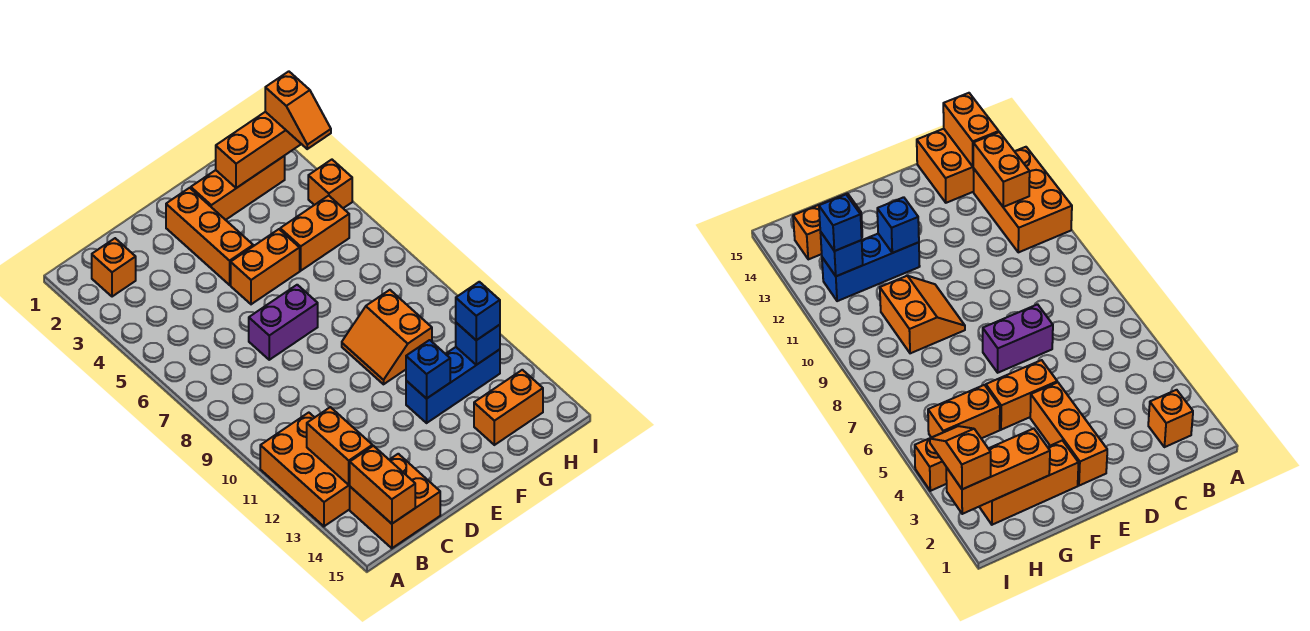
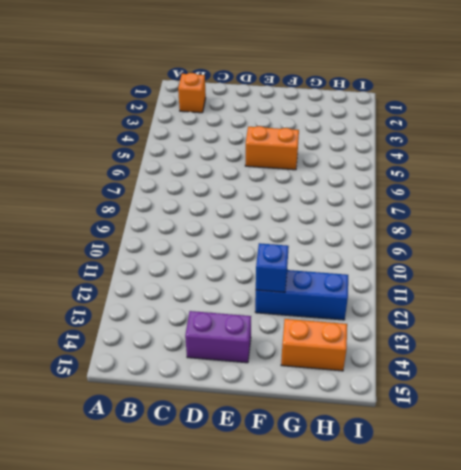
purple 1x2 brick [185,311,251,363] -> purple 1x2 brick moved to [249,285,318,360]
none -> orange 2x3 brick [260,413,350,526]
none -> orange 2x2 brick [350,454,440,548]
none -> orange 1x3 brick [166,188,253,285]

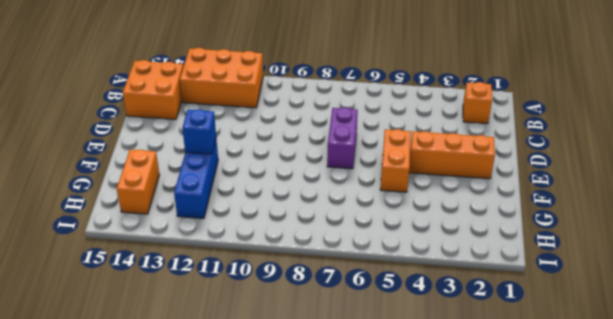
none -> orange 1x3 brick [191,156,285,220]
none -> orange 2x2 slope [342,290,432,384]
none -> orange 1x2 brick [280,196,349,271]

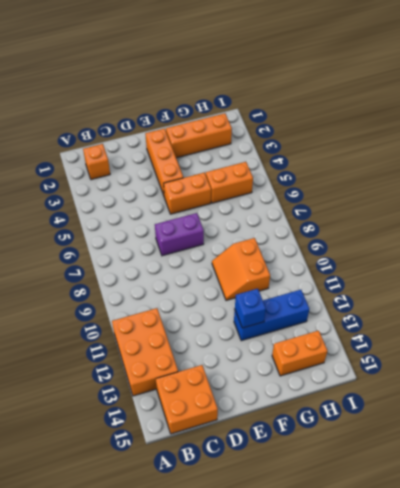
none -> orange 1x1 brick [308,160,352,208]
none -> orange 1x2 brick [307,407,372,485]
none -> orange 1x2 brick [350,446,415,524]

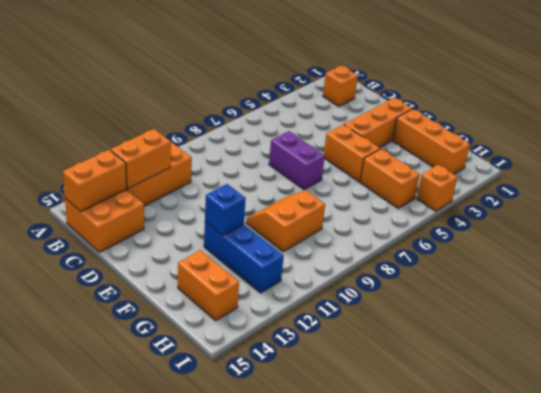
none -> orange 1x3 brick [216,112,301,188]
none -> blue 1x1 brick [456,323,500,365]
none -> blue 1x1 brick [456,282,500,340]

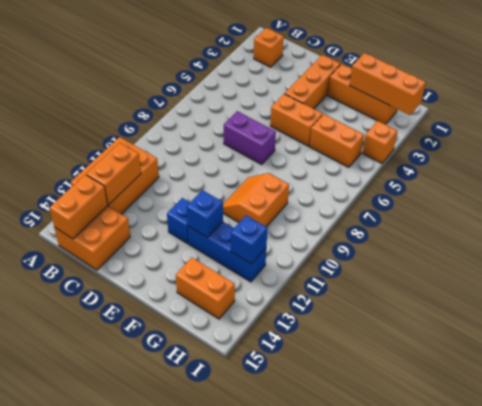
blue 1x1 brick [167,198,190,243] -> blue 1x1 brick moved to [456,282,500,340]
none -> orange 1x2 slope [265,71,331,149]

